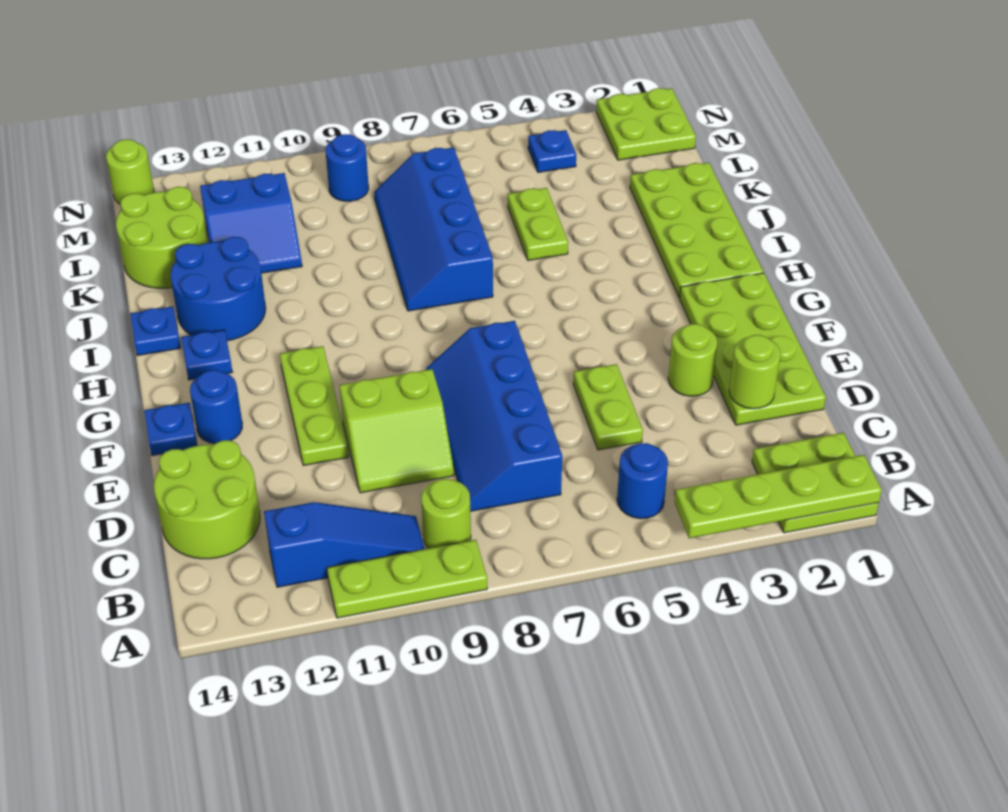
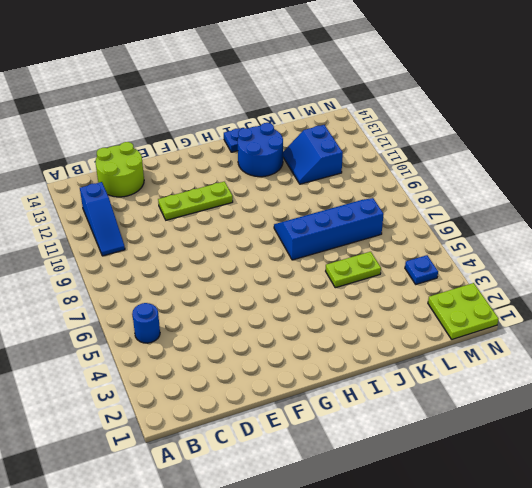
none -> lime 2x2 plate [752,433,879,533]
none -> lime 1x3 plate [327,540,487,618]
none -> lime 1x1 round brick [421,479,471,548]

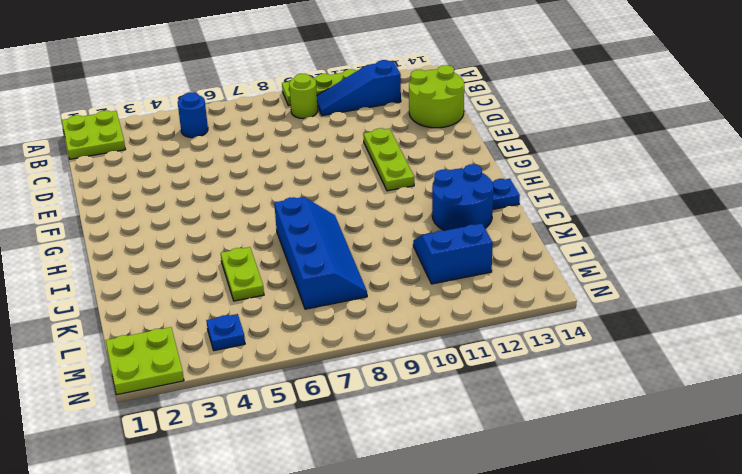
none -> blue 2x4 slope [426,321,562,511]
none -> lime 2x4 plate [680,273,826,425]
none -> lime 1x2 plate [573,364,643,450]

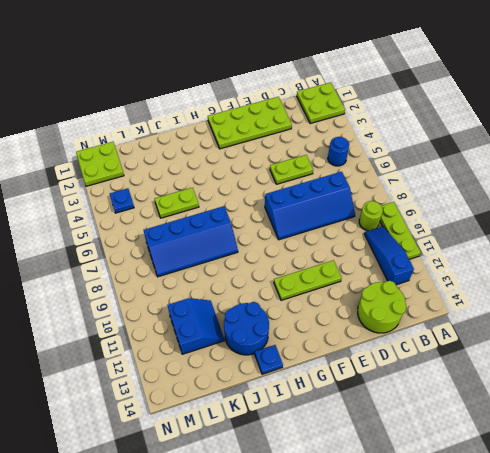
none -> lime 2x2 slope [339,369,454,493]
none -> lime 1x1 round brick [668,324,717,396]
none -> blue 1x1 round brick [190,370,242,444]

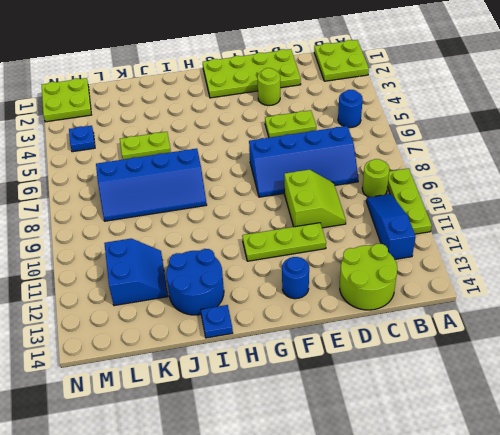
none -> blue 1x1 plate [144,403,197,456]
none -> lime 2x4 plate [630,163,763,298]
none -> blue 1x1 plate [181,330,232,380]

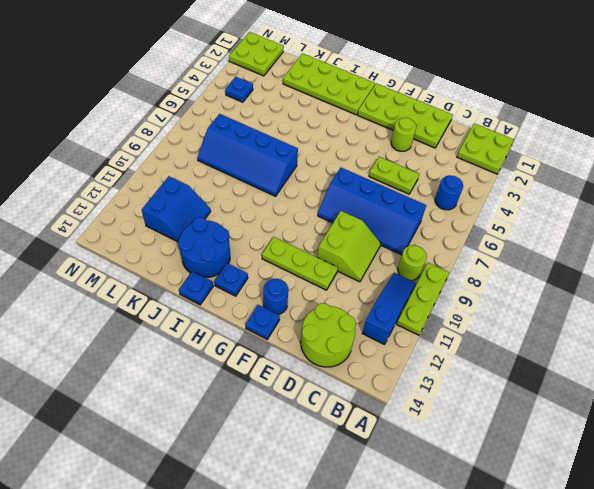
none -> lime 1x2 plate [508,188,568,260]
none -> lime 2x2 round brick [116,187,208,288]
none -> blue 1x1 round brick [326,134,369,201]

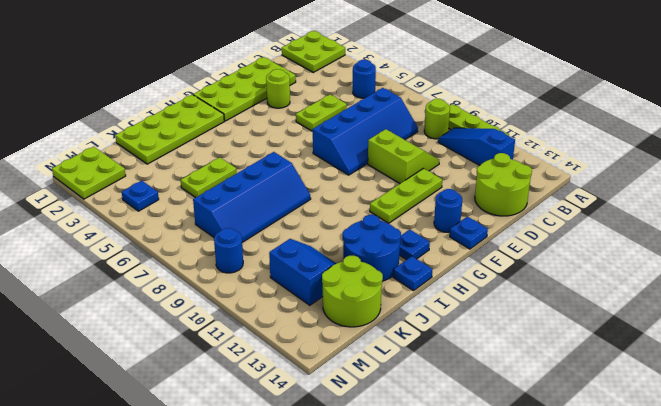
none -> lime 1x1 round brick [106,139,154,204]
none -> lime 1x4 plate [675,455,882,538]
none -> lime 1x1 round brick [729,335,781,409]

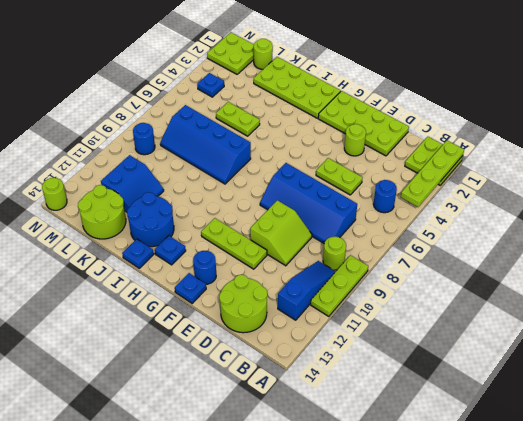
lime 1x1 round brick [254,39,273,69] -> lime 1x1 round brick moved to [729,335,781,409]

